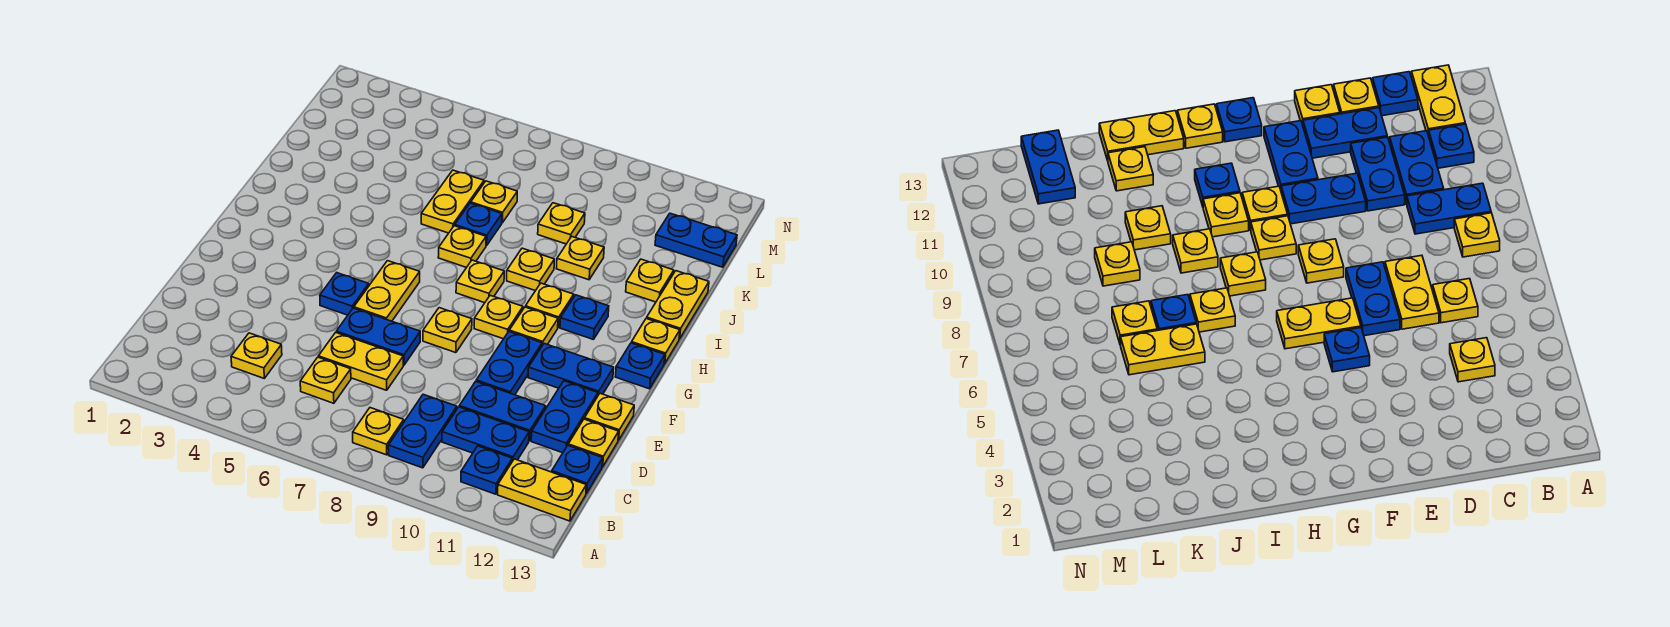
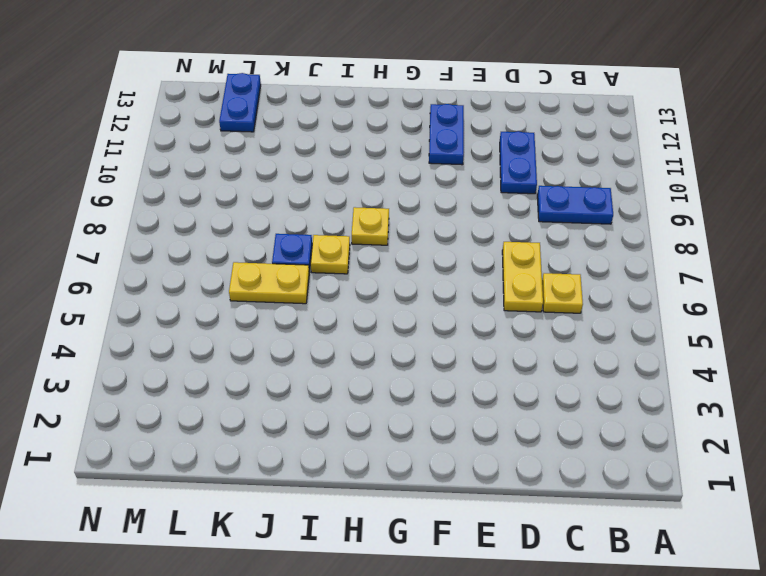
none -> yellow 1x1 plate [353,408,404,455]
none -> blue 1x1 plate [461,446,512,494]
none -> yellow 1x2 plate [498,459,586,521]
none -> yellow 1x1 plate [231,333,282,378]

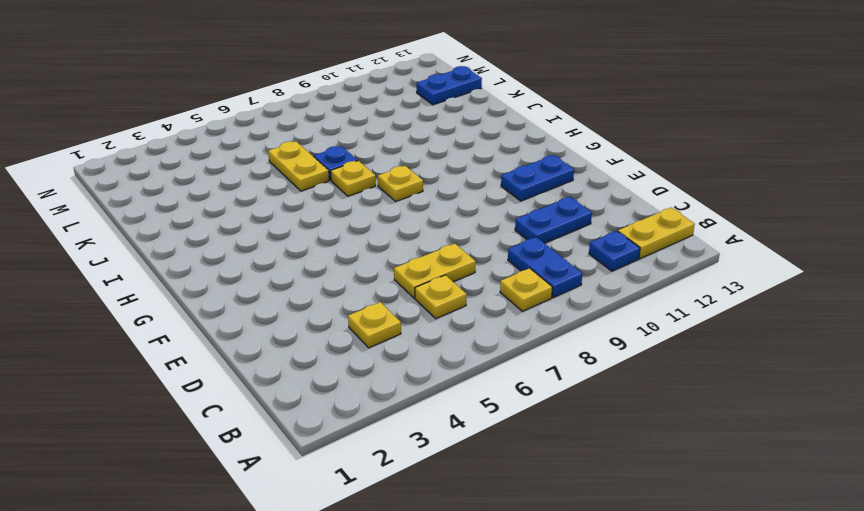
none -> blue 1x2 plate [442,407,529,461]
none -> blue 1x1 plate [552,446,603,494]
none -> blue 1x2 plate [531,381,598,453]
none -> yellow 1x1 plate [568,419,619,467]

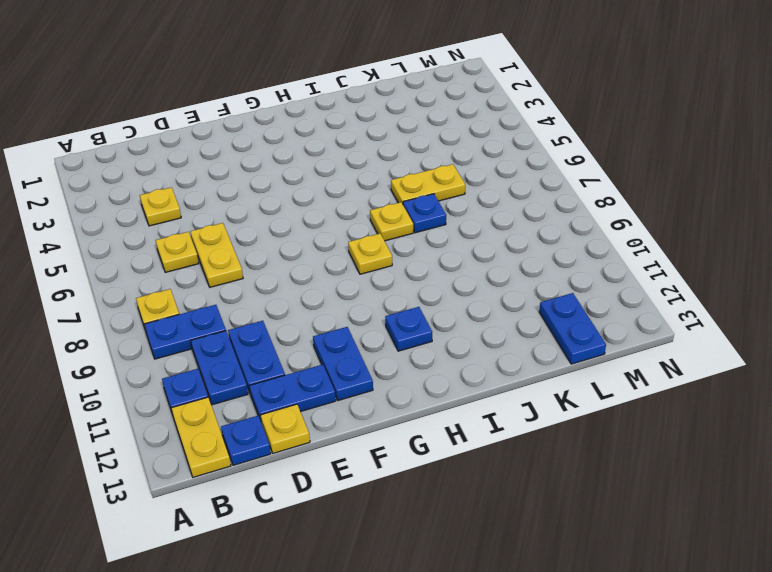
none -> blue 1x2 plate [336,308,420,365]
none -> blue 1x2 plate [476,332,542,395]
none -> yellow 1x1 plate [584,393,634,440]
none -> blue 1x1 plate [320,273,369,315]

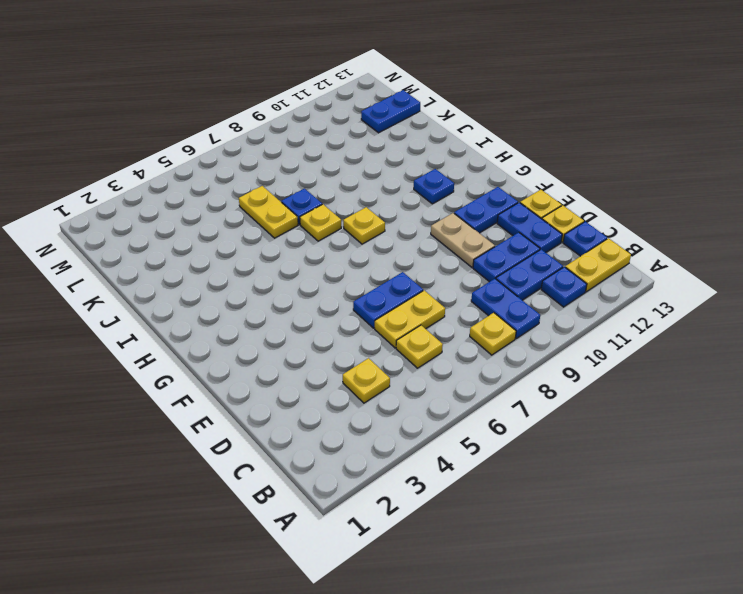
tan 1x2 plate [431,213,495,267] -> blue 1x2 plate [476,332,542,395]
none -> blue 1x1 plate [320,273,369,315]
none -> yellow 1x2 plate [354,261,420,321]
none -> yellow 1x1 plate [423,308,472,353]
none -> yellow 1x1 plate [474,295,523,339]

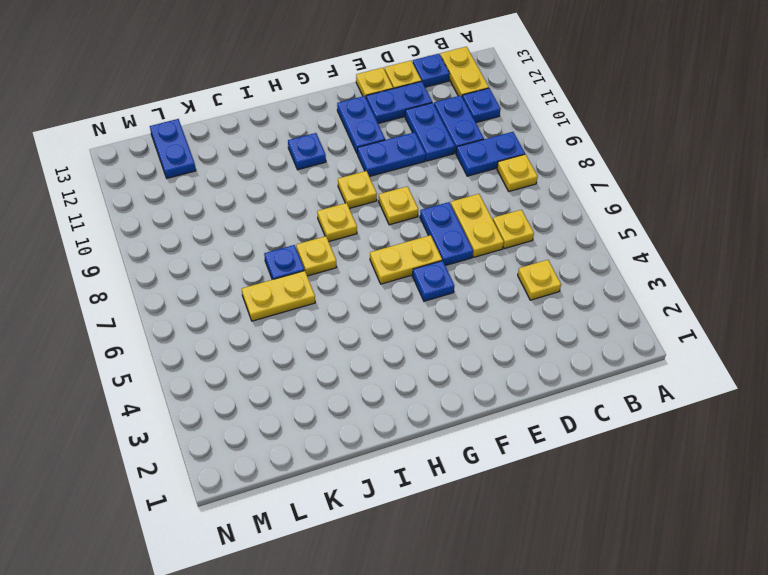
none -> yellow 1x1 plate [509,307,558,346]
none -> blue 1x1 plate [615,343,665,389]
none -> yellow 1x1 plate [525,283,574,327]
none -> yellow 1x1 plate [631,318,680,364]

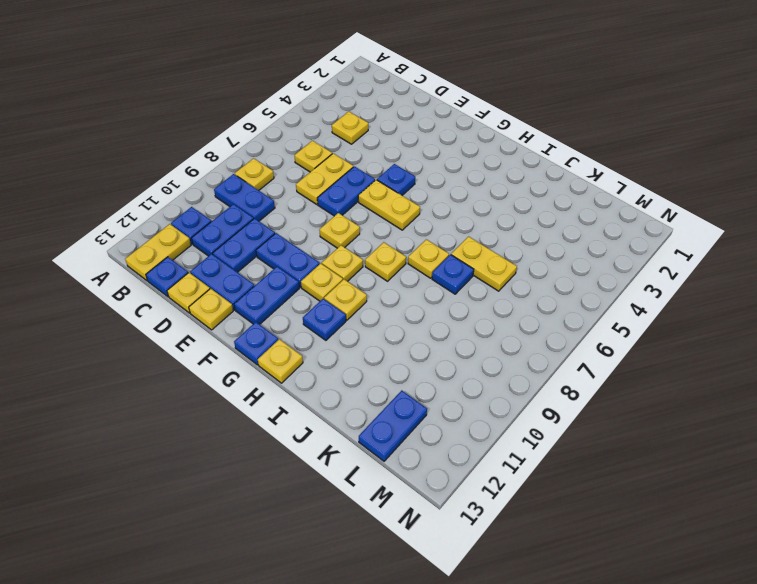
none -> yellow 1x1 plate [507,248,555,291]
none -> yellow 1x2 plate [647,271,709,339]
none -> yellow 1x1 plate [556,237,604,280]
none -> yellow 1x1 plate [626,259,674,302]

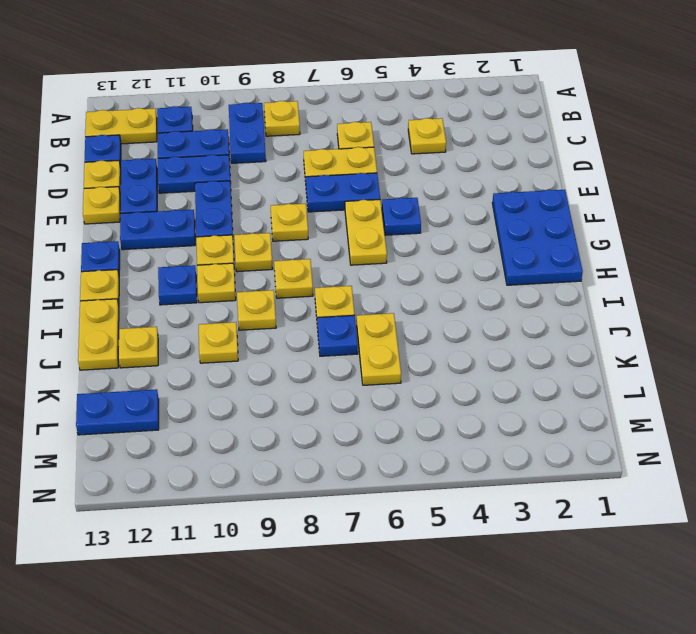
blue 2x3 plate [492,190,583,285] -> none
none -> yellow 1x1 plate [471,181,517,223]
none -> yellow 1x1 plate [538,203,585,244]

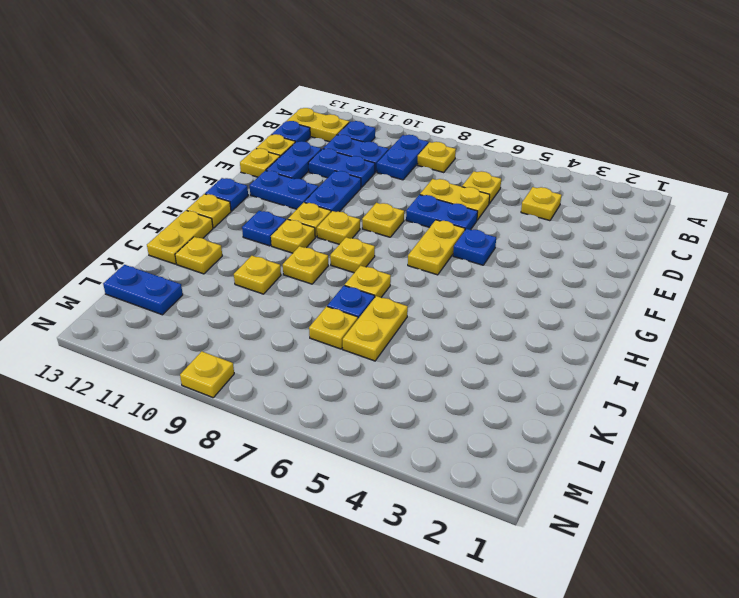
yellow 1x1 plate [180,351,234,398] -> yellow 1x1 plate moved to [538,203,585,244]

